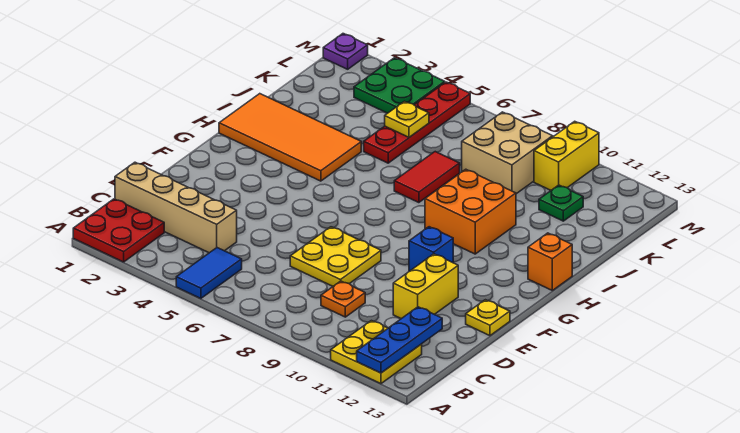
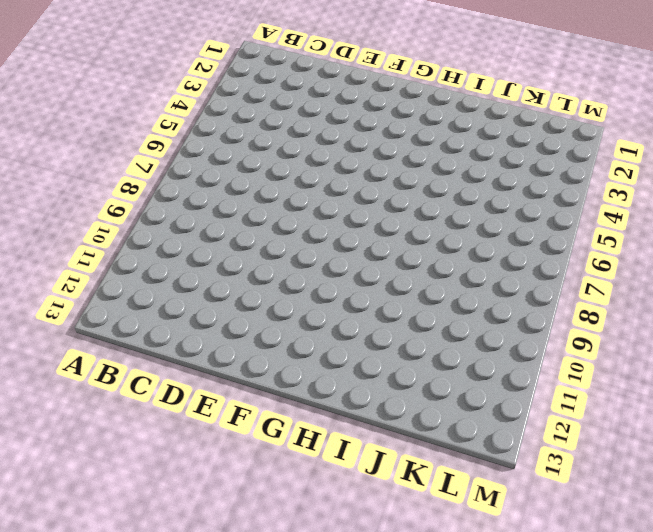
none -> red 2x2 plate [73,199,164,262]
none -> blue 1x2 tile [176,248,242,299]
none -> yellow 2x2 plate [331,321,422,384]

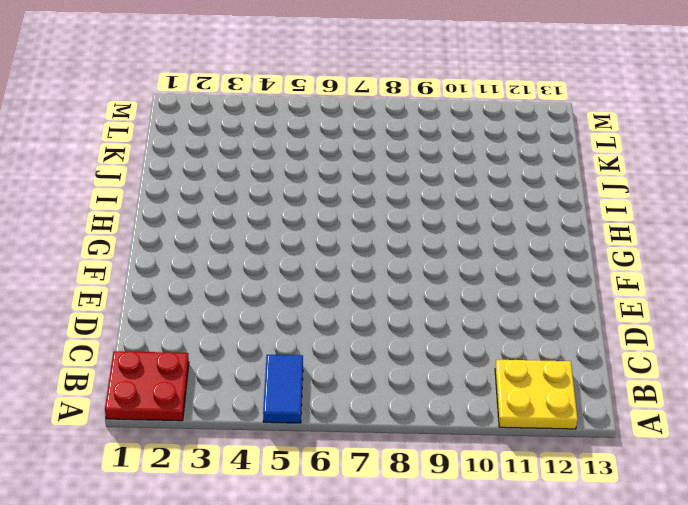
none -> tan 1x4 brick [115,162,237,253]
none -> orange 1x1 plate [321,281,365,317]
none -> yellow 2x2 plate [290,227,381,286]

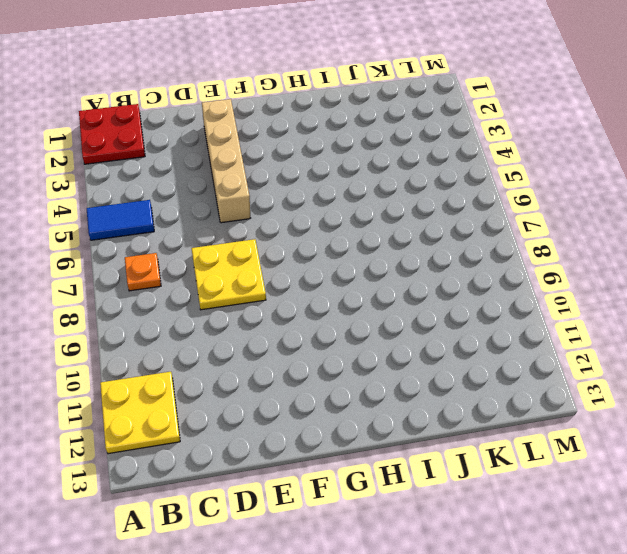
orange 1x1 plate [125,253,161,291] -> orange 1x1 plate moved to [321,281,365,317]
tan 1x4 brick [202,99,250,223] -> tan 1x4 brick moved to [115,162,237,253]
none -> yellow 1x2 brick [393,254,458,319]
none -> yellow 1x1 plate [466,300,510,336]
none -> blue 1x1 brick [409,227,453,271]

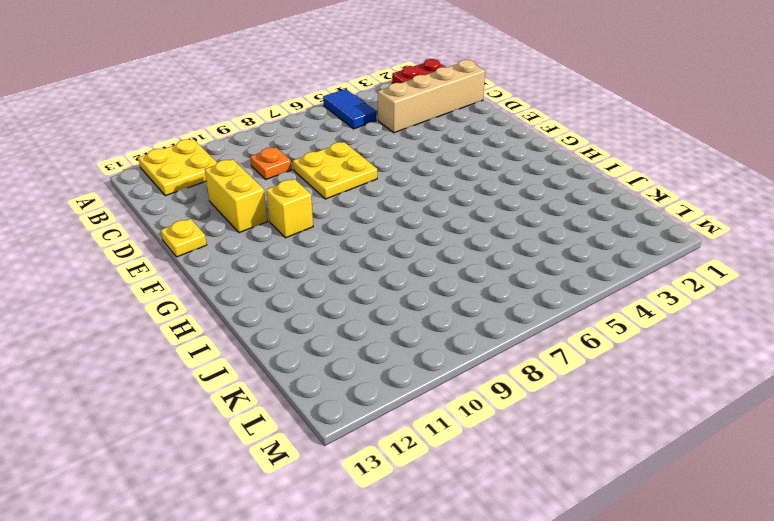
yellow 1x1 brick [266,179,313,238] -> blue 1x1 brick [409,227,453,271]
none -> orange 2x4 tile [219,94,361,181]
none -> orange 2x2 brick [425,169,516,254]
none -> orange 1x1 brick [528,233,572,290]

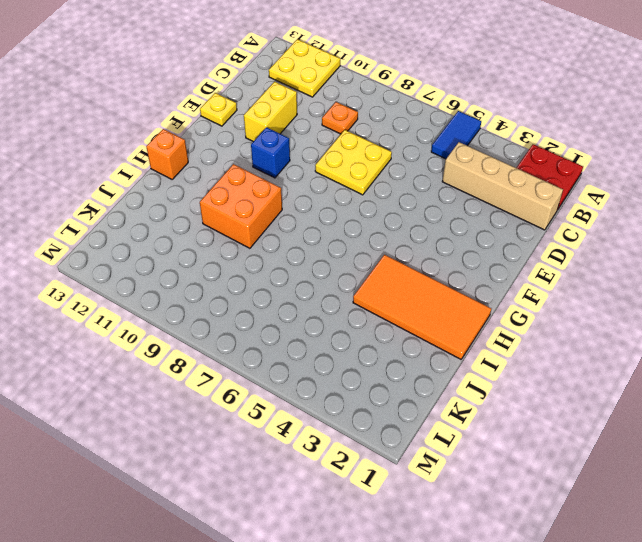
none -> red 1x2 tile [394,152,460,203]
none -> red 1x4 plate [364,82,470,163]
none -> tan 2x2 brick [462,112,553,194]

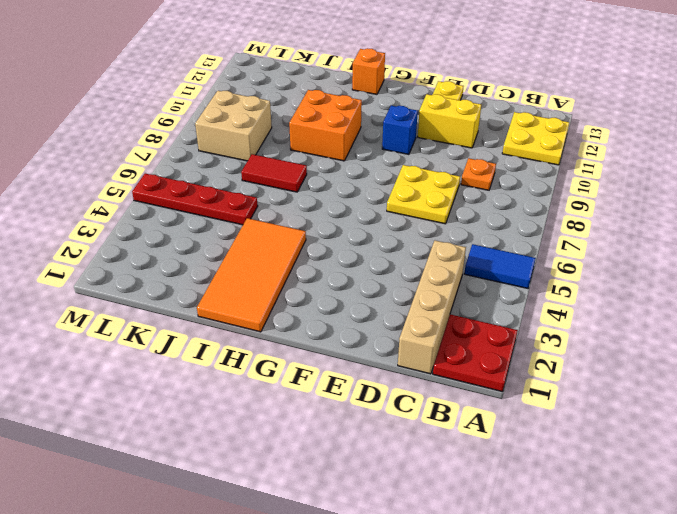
none -> green 1x1 plate [539,185,583,221]
none -> green 2x2 plate [354,58,445,113]
none -> yellow 1x2 brick [534,121,599,190]

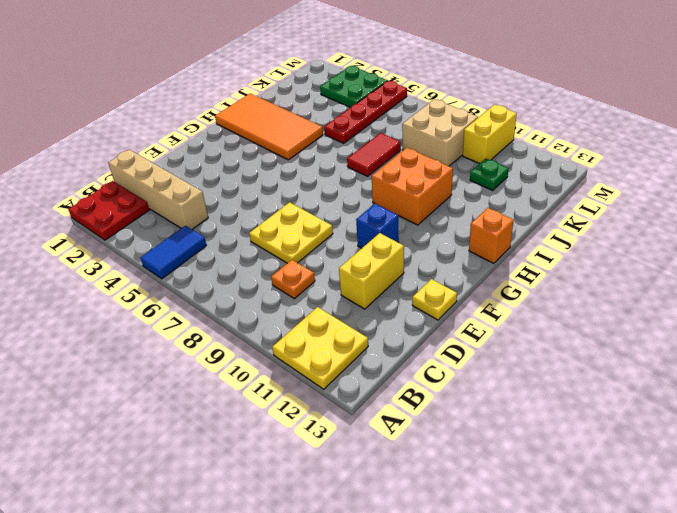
none -> purple 1x1 plate [323,34,368,69]
none -> blue 1x3 plate [357,307,442,373]
none -> yellow 1x1 plate [385,101,429,137]

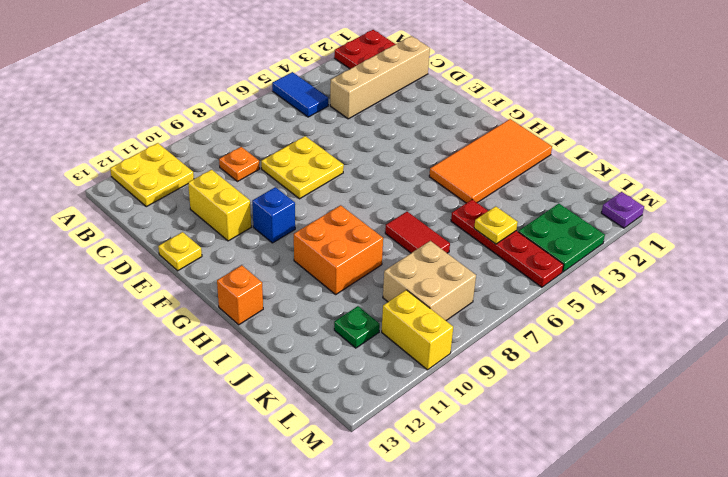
none -> blue 1x3 plate [357,307,442,373]

